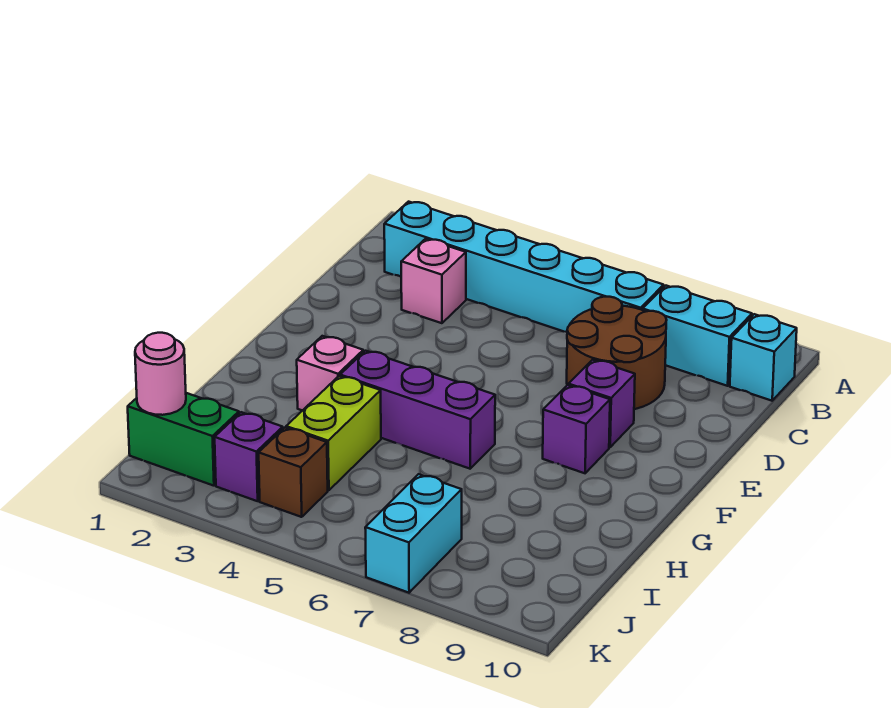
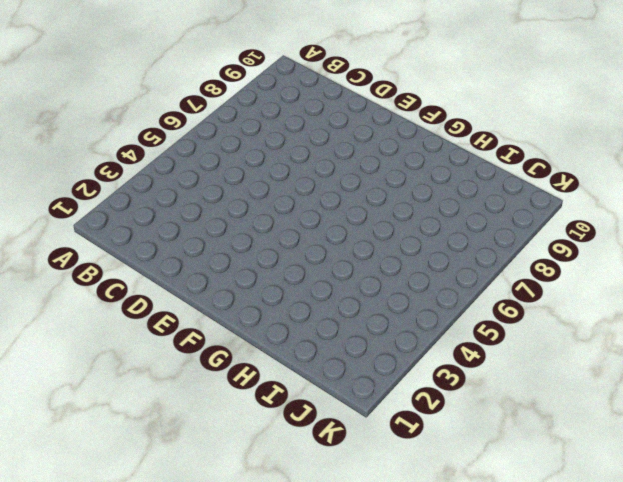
none -> cyan 1x6 brick [384,202,664,332]
none -> cyan 1x2 brick [643,286,752,386]
none -> cyan 1x1 brick [730,314,797,401]

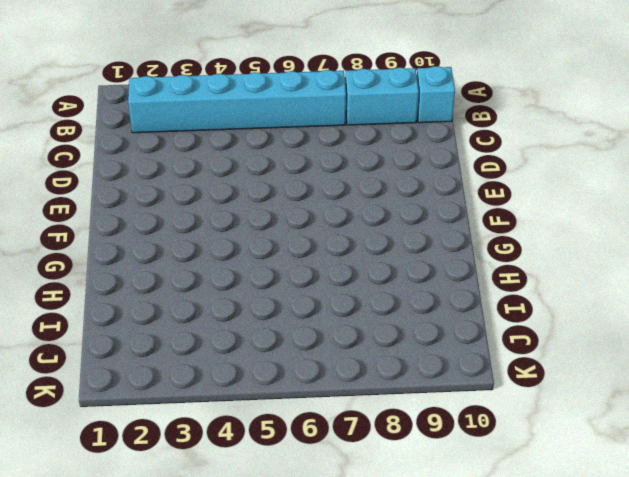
none -> pink 1x1 brick [401,239,466,323]
none -> brown 2x2 round brick [567,297,666,409]
none -> purple 1x1 brick [569,360,635,447]

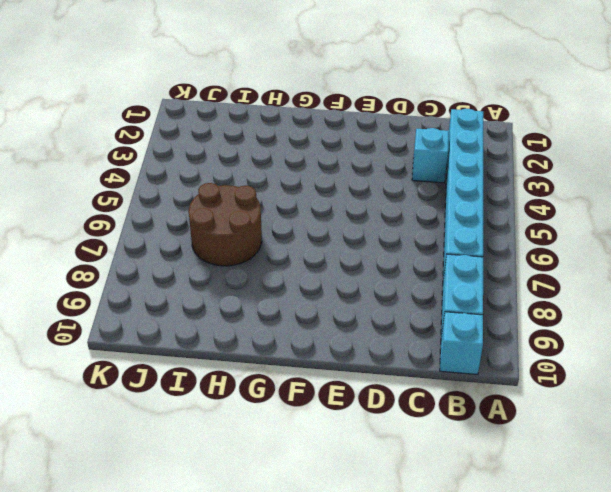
cyan 1x1 brick [412,128,449,183] -> pink 1x1 brick [401,239,466,323]
brown 2x2 round brick [189,183,262,266] -> brown 2x2 round brick moved to [567,297,666,409]
none -> purple 1x1 brick [569,360,635,447]
none -> purple 1x1 brick [543,385,610,473]
none -> pink 1x1 brick [297,336,363,411]

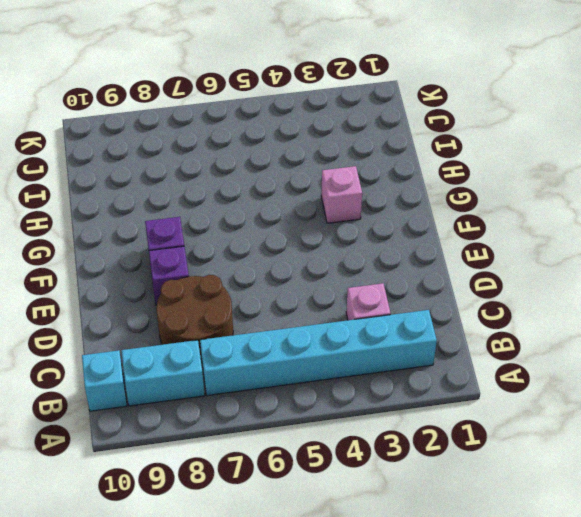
none -> purple 1x3 brick [340,351,495,469]
none -> lime 1x2 brick [286,376,381,490]
none -> green 1x2 brick [128,393,239,486]

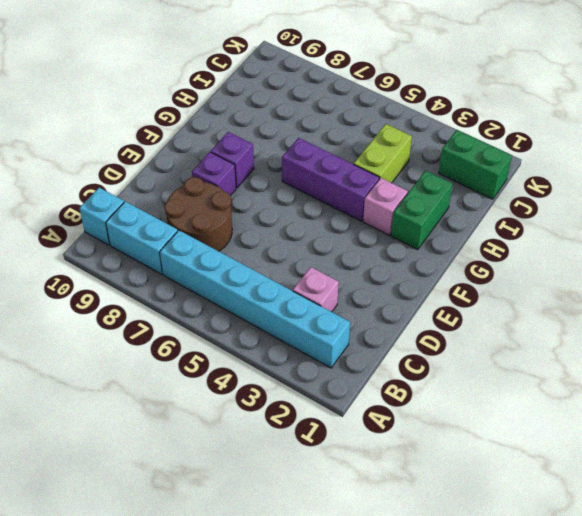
green 1x2 brick [391,171,453,250] -> none
none -> purple 1x1 brick [215,412,283,501]
none -> brown 1x1 brick [259,428,328,517]
none -> cyan 1x2 brick [365,474,462,593]

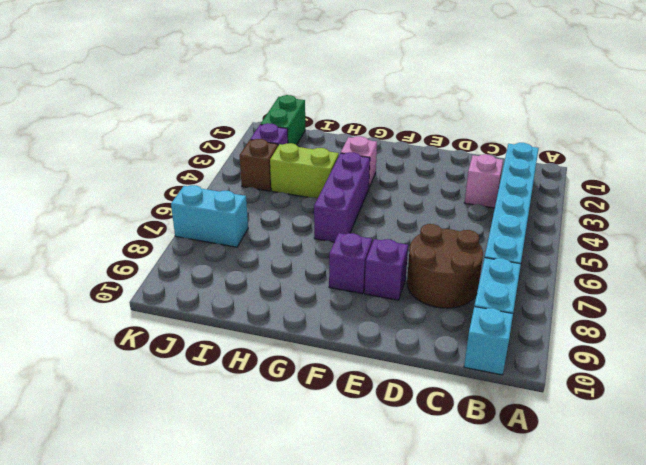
none -> pink 1x1 round brick [135,333,186,415]

